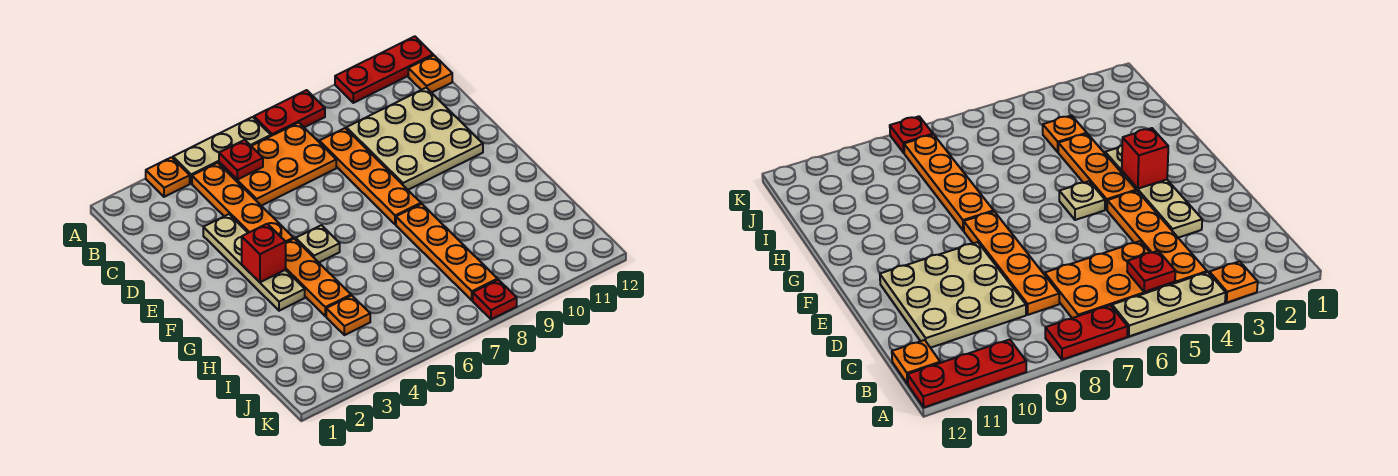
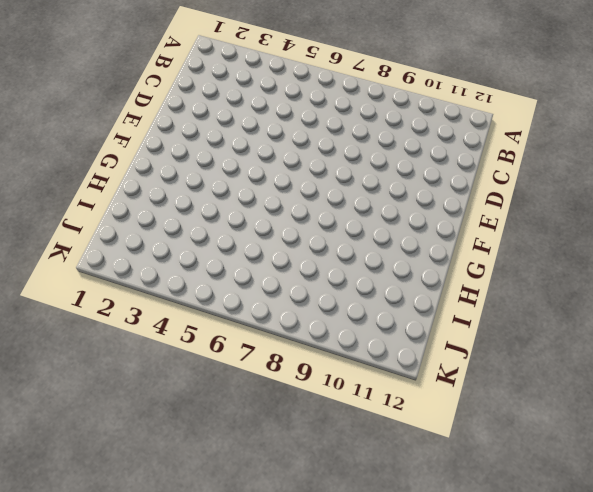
none -> orange 1x1 plate [146,157,190,197]
none -> tan 1x3 plate [173,117,271,184]
none -> red 1x2 plate [254,90,325,136]

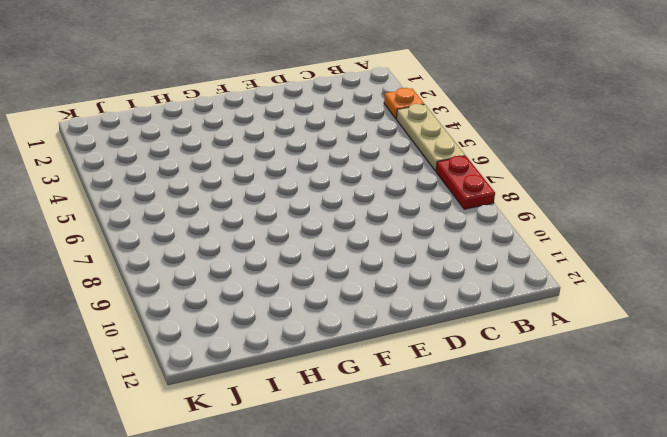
none -> red 1x3 plate [335,36,433,103]
none -> orange 1x4 plate [192,163,294,243]
none -> orange 2x3 plate [219,123,336,206]

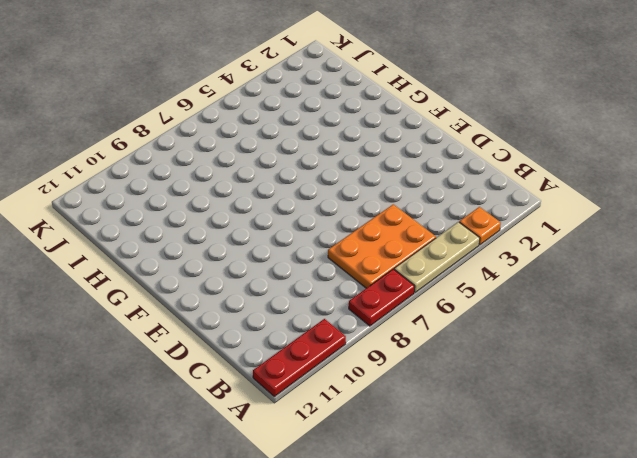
none -> orange 1x4 plate [192,163,294,243]
none -> orange 1x1 plate [408,55,452,93]
none -> orange 1x4 plate [319,128,421,225]

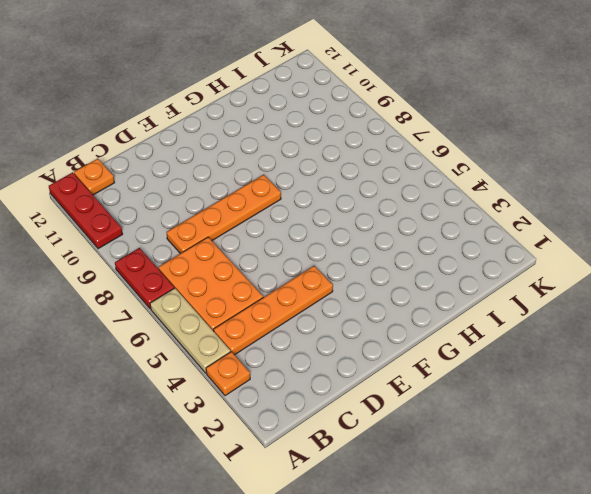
none -> tan 3x3 plate [346,88,483,190]
none -> tan 1x4 plate [203,214,305,311]
none -> orange 1x3 plate [286,239,351,316]

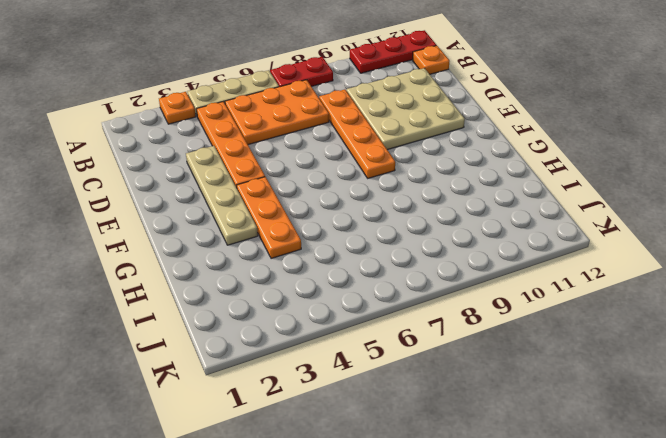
none -> tan 1x1 plate [296,225,340,262]
none -> orange 1x4 plate [396,204,498,300]
none -> orange 1x1 plate [326,296,370,335]

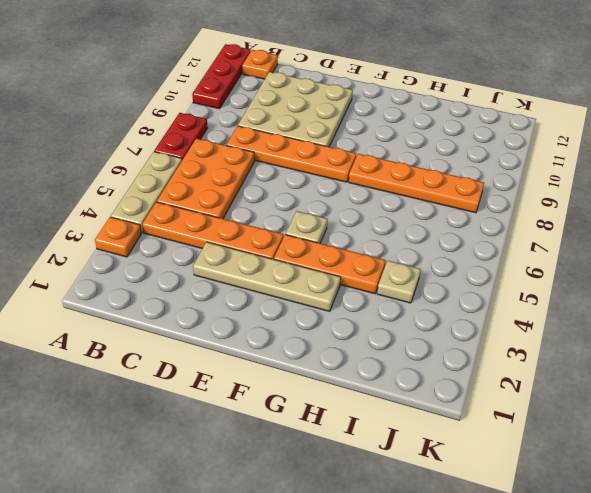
tan 1x1 plate [377,261,421,303] -> orange 1x1 plate [326,296,370,335]
none -> red 1x1 plate [473,280,517,319]
none -> red 1x1 plate [219,140,263,180]
none -> red 1x1 brick [242,224,286,282]

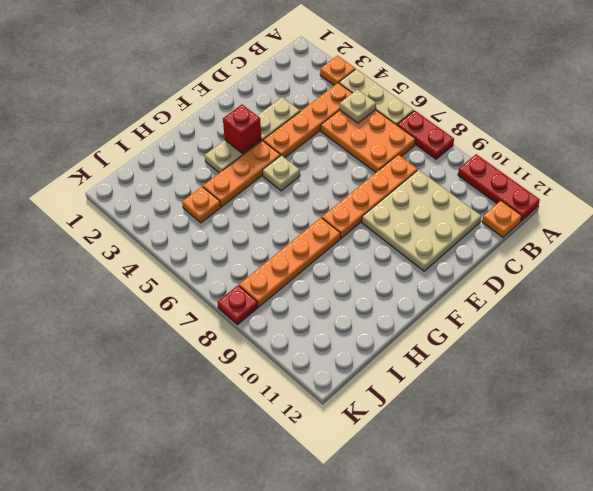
tan 1x1 plate [340,90,376,123] -> red 1x1 plate [219,140,263,180]

